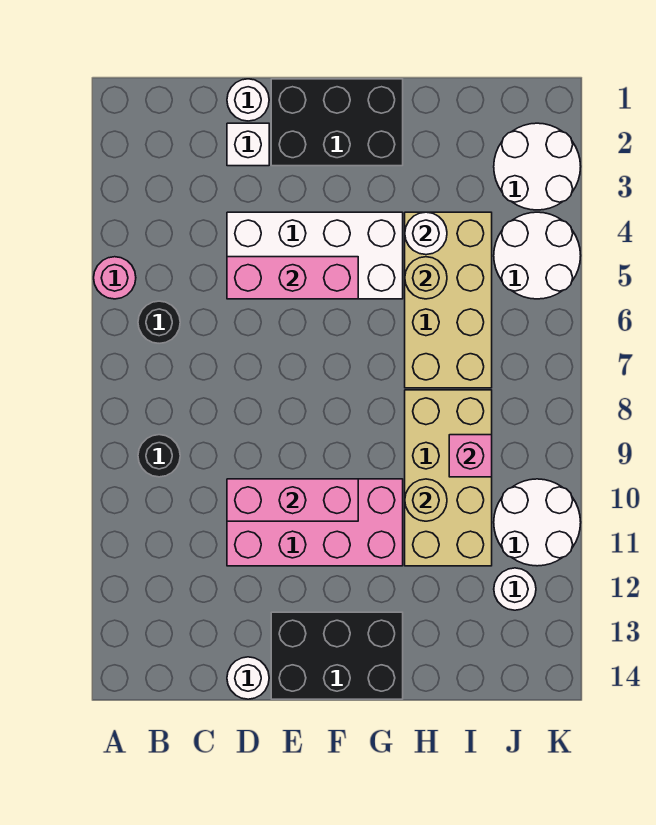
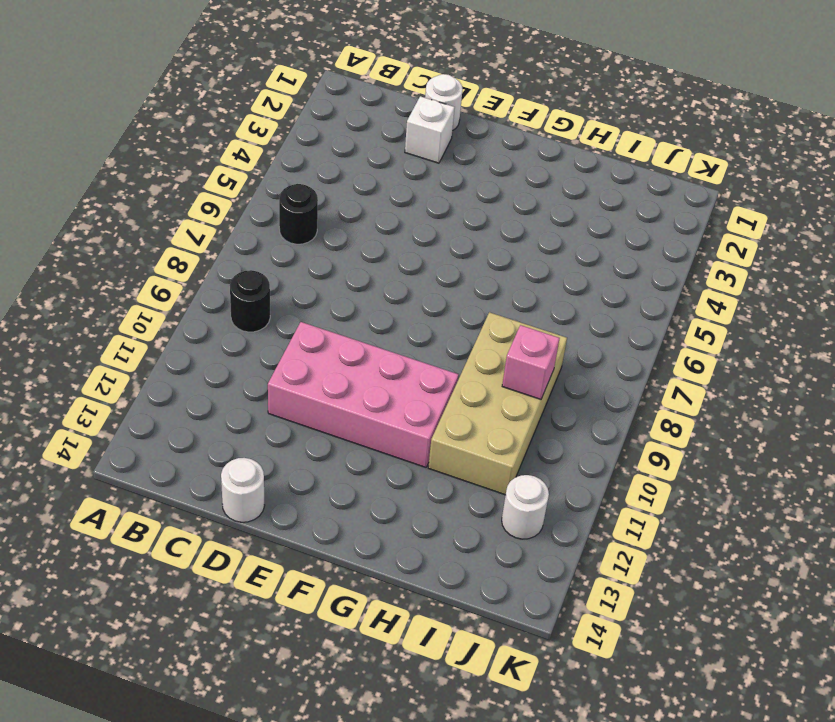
none -> pink 1x1 round brick [94,257,136,299]
none -> white 2x4 brick [227,212,403,299]
none -> black 2x3 brick [271,79,403,166]

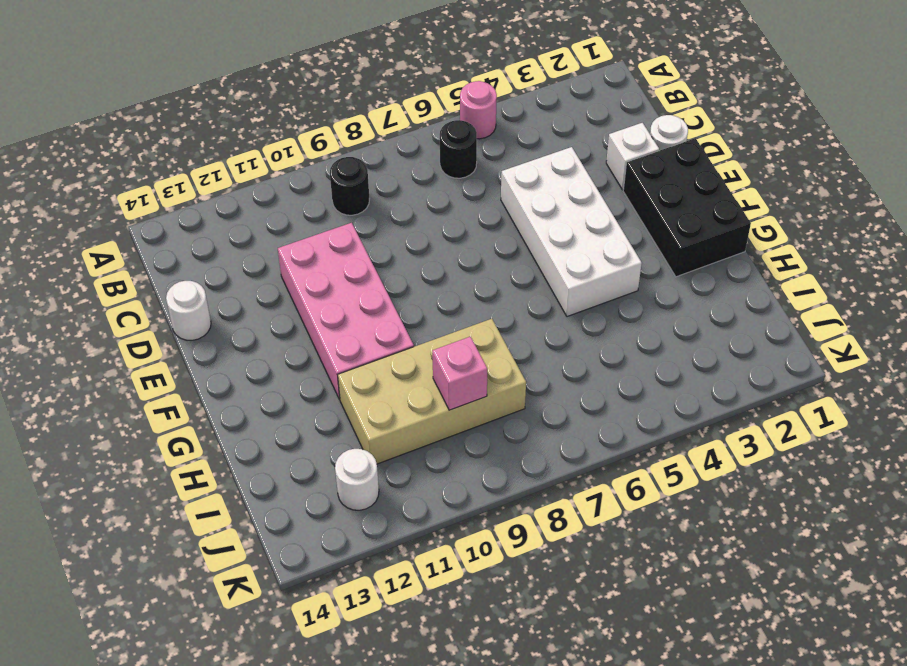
none -> black 2x3 brick [271,612,403,699]
none -> tan 2x4 brick [405,212,492,388]
none -> white 2x2 round brick [494,123,581,210]

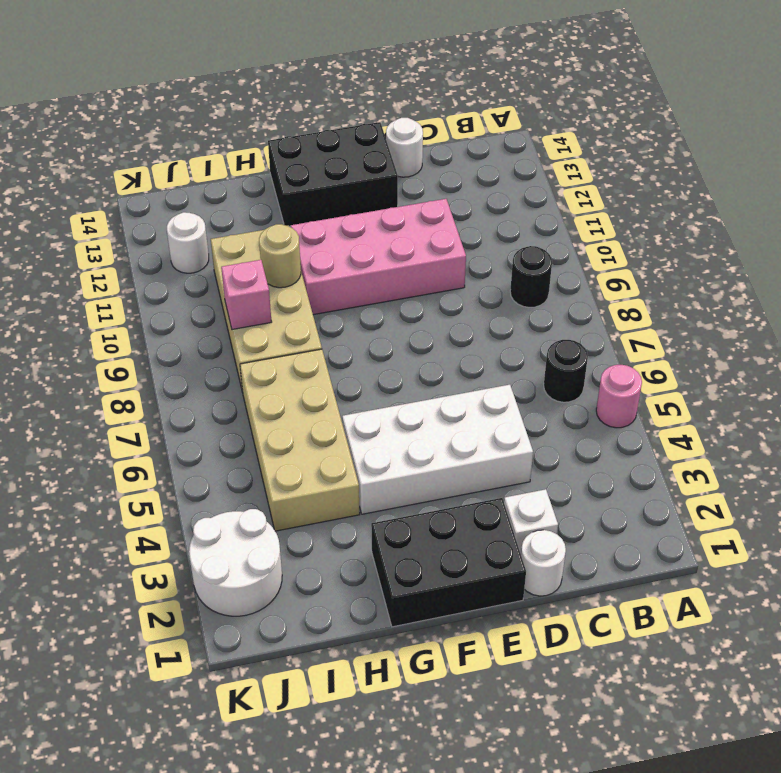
none -> white 2x2 round brick [494,212,581,299]
none -> white 2x2 round brick [494,479,581,566]
none -> pink 1x3 brick [227,257,358,299]

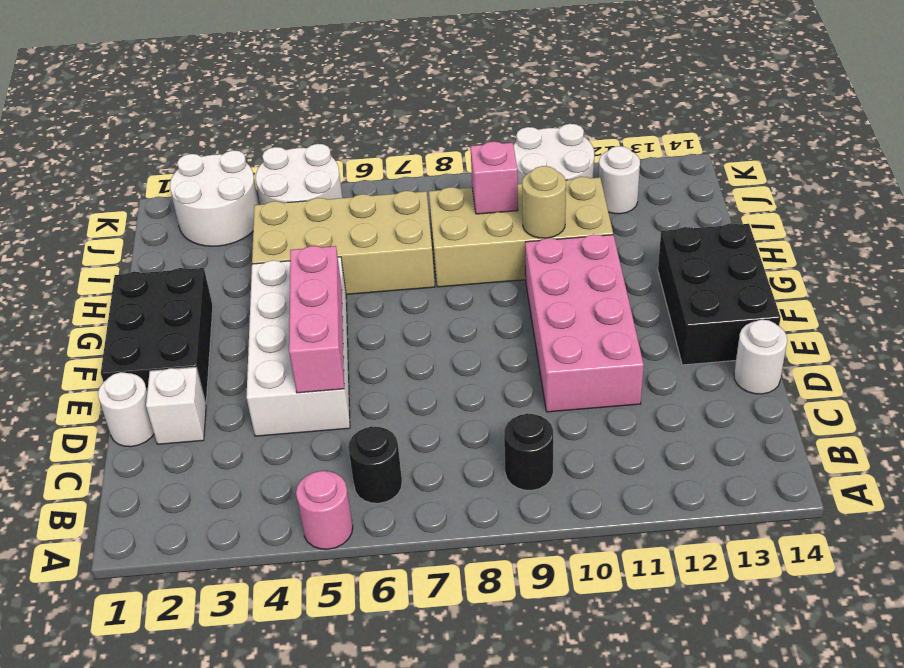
none -> pink 1x3 brick [227,479,358,521]
none -> white 1x1 round brick [405,212,447,255]
none -> tan 1x1 round brick [405,257,447,299]

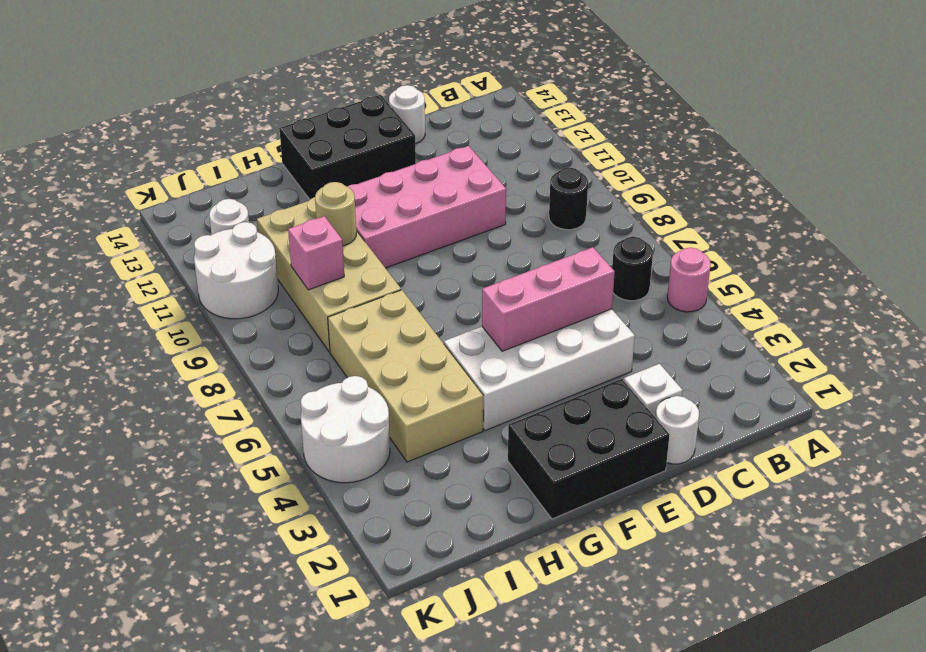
none -> white 2x2 round brick [494,123,581,210]
none -> pink 1x3 brick [227,479,358,521]
none -> white 1x1 round brick [405,212,447,255]

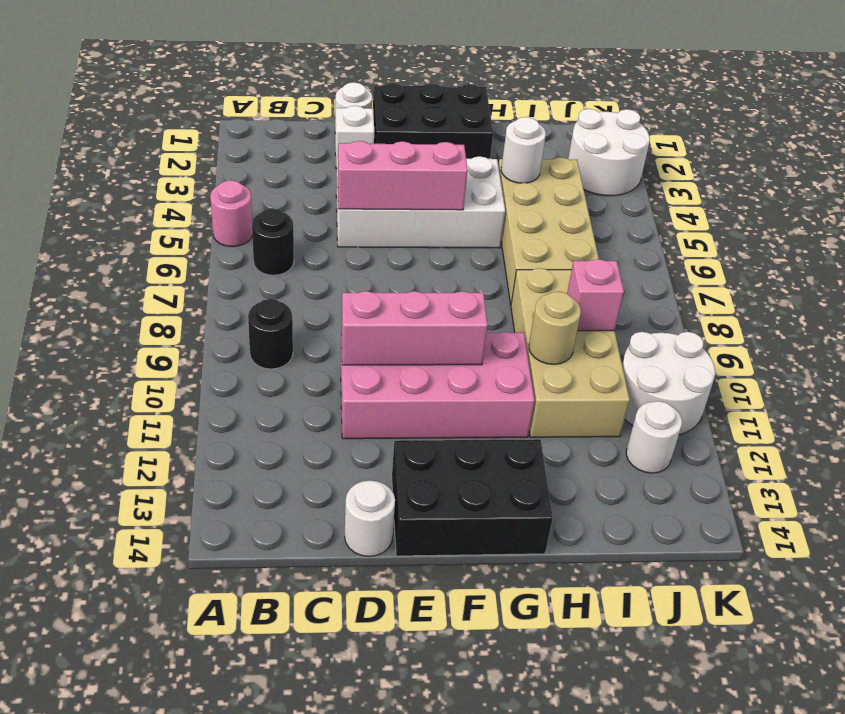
none -> white 2x2 round brick [494,212,581,299]
none -> tan 1x1 round brick [405,257,447,299]

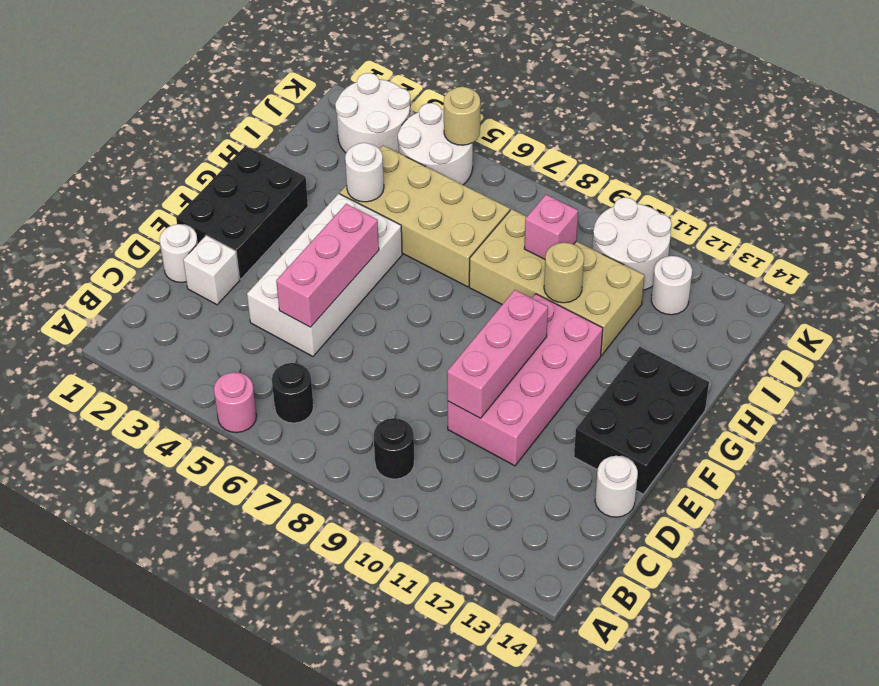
tan 1x1 round brick [444,87,480,145] -> tan 1x1 round brick moved to [405,257,447,299]

